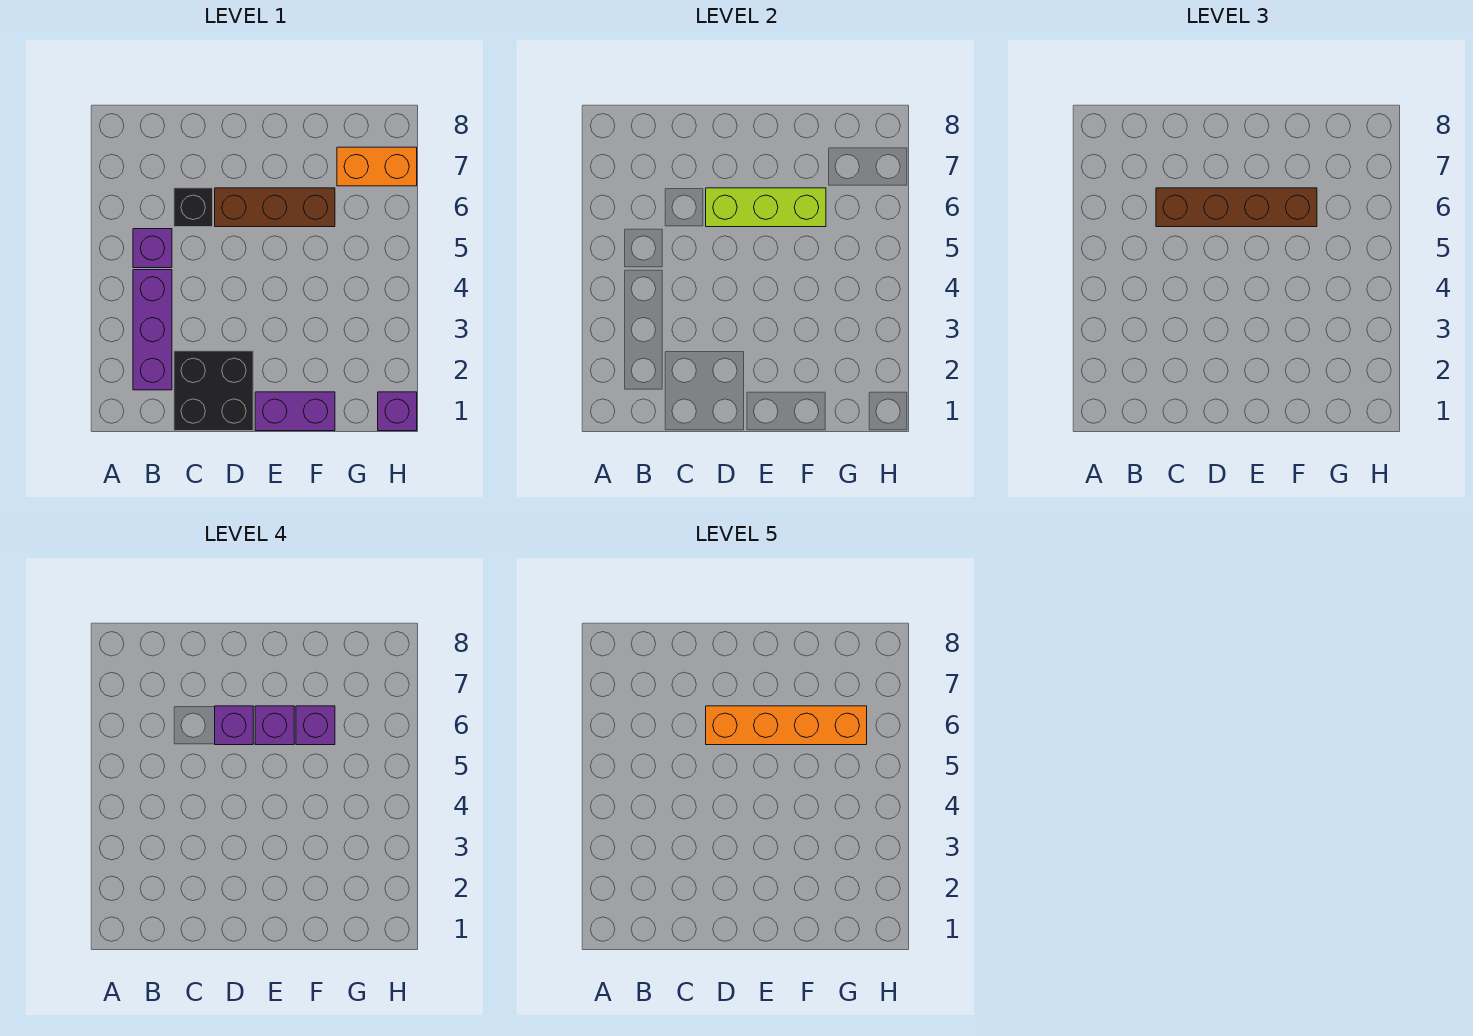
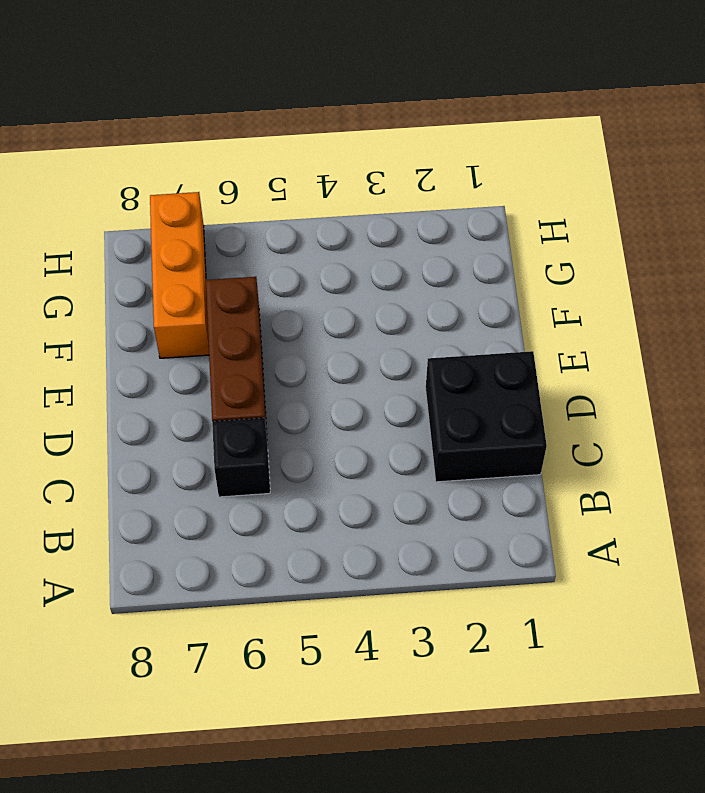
orange 1x3 brick [150,192,209,358] -> orange 1x2 brick [337,147,417,186]
none -> purple 1x3 brick [133,270,172,390]
none -> purple 1x1 brick [133,229,172,268]
none -> purple 1x2 brick [255,392,335,431]

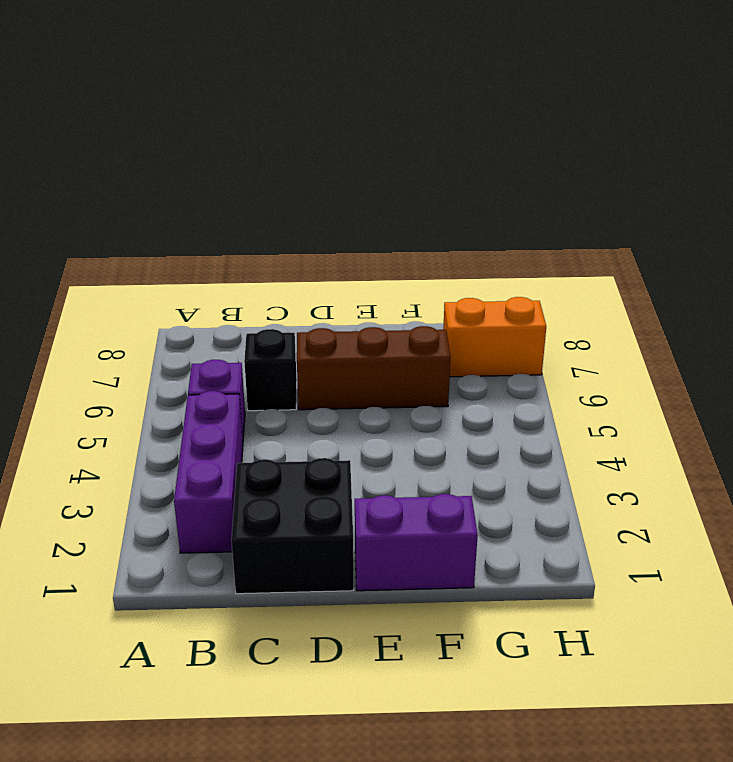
none -> purple 1x1 brick [378,392,417,431]
none -> lime 1x3 brick [706,188,826,227]
none -> brown 1x4 brick [1156,188,1317,227]

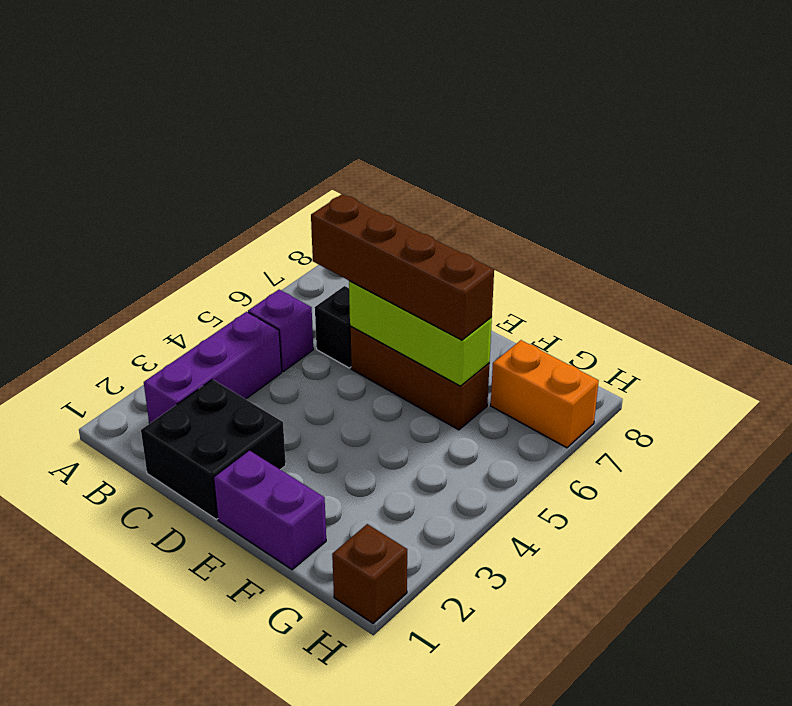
brown 1x1 brick [332,524,407,623] -> purple 1x1 brick [378,392,417,431]
none -> purple 1x1 brick [215,706,253,745]
none -> purple 1x1 brick [255,706,294,745]
none -> purple 1x1 brick [296,706,335,745]

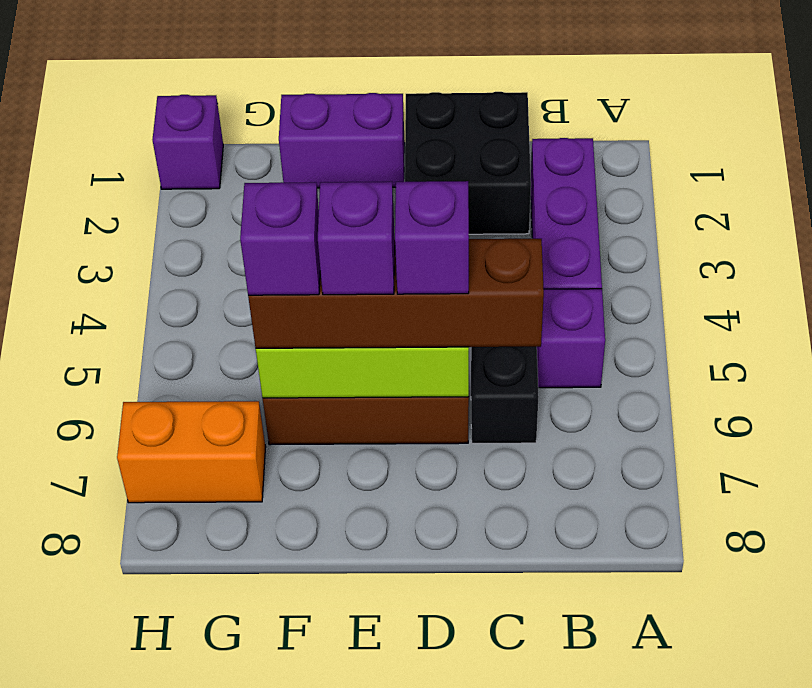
none -> orange 1x4 brick [706,706,867,745]

